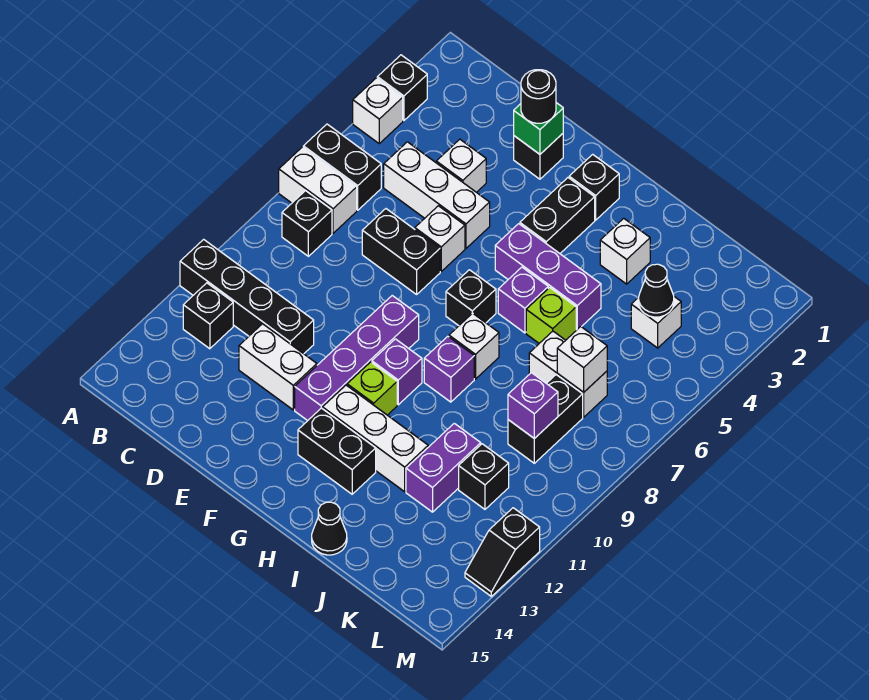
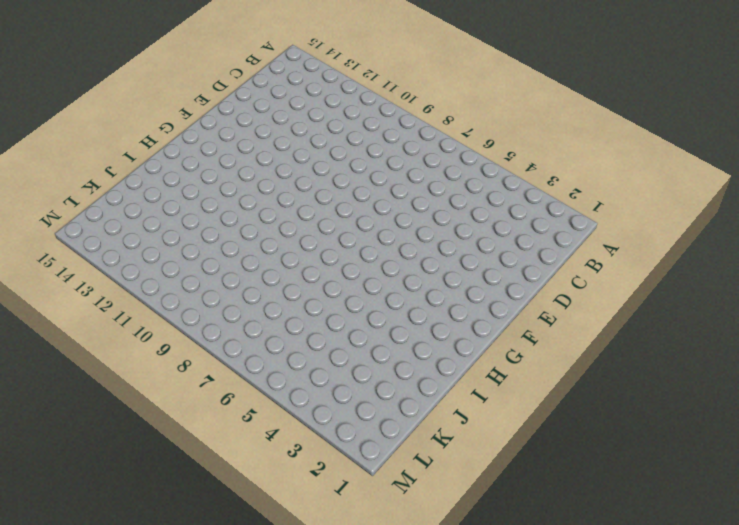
none -> black 1x1 brick [377,55,427,121]
none -> white 1x1 brick [353,78,403,143]
none -> black 1x2 brick [303,124,381,210]
none -> white 1x2 brick [279,147,357,233]

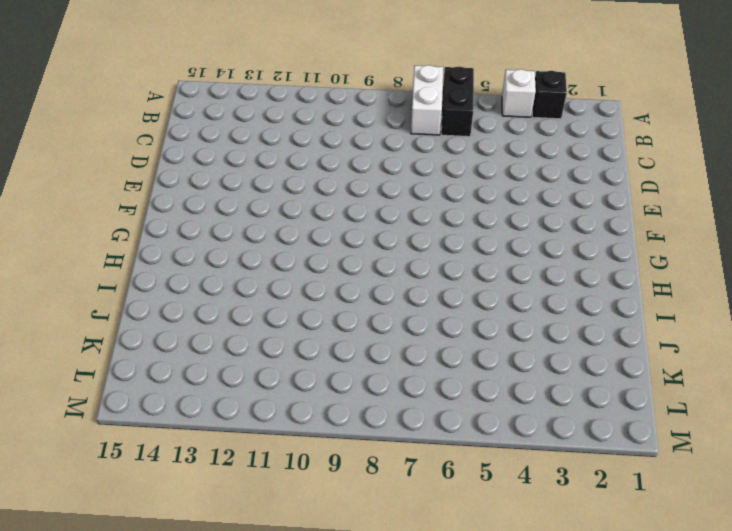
none -> black 1x4 brick [180,239,314,354]
none -> black 1x1 brick [282,191,332,256]
none -> black 1x1 brick [183,283,233,349]
none -> white 1x3 brick [384,142,490,248]

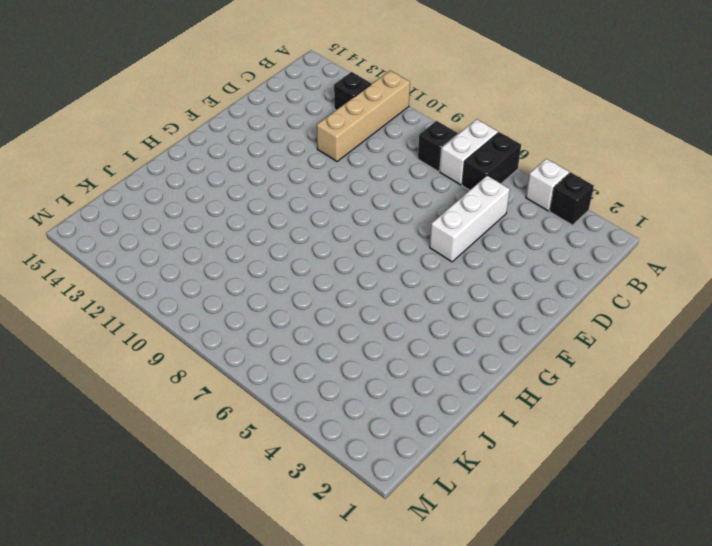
tan 1x4 brick [317,71,410,162] -> black 1x4 brick [180,239,314,354]
none -> white 1x1 brick [436,139,486,192]
none -> black 1x2 brick [362,209,440,294]
none -> white 1x2 brick [239,324,317,410]
none -> black 1x1 brick [514,134,563,179]

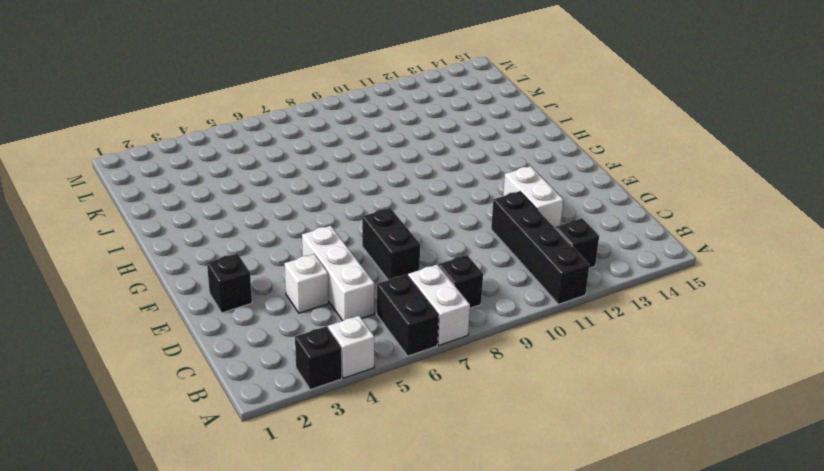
none -> white 1x1 brick [415,206,465,271]
none -> purple 1x4 brick [295,296,419,421]
none -> black 1x1 brick [569,154,619,220]
none -> black 1x2 brick [520,178,595,253]

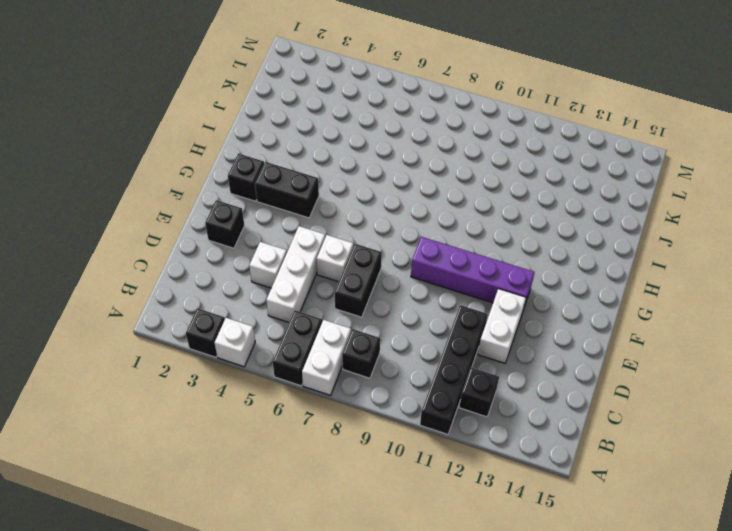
none -> purple 1x3 brick [495,224,601,330]
none -> black 1x1 brick [446,270,496,326]
none -> purple 1x1 brick [372,339,422,405]
none -> lime 1x1 brick [347,362,397,415]

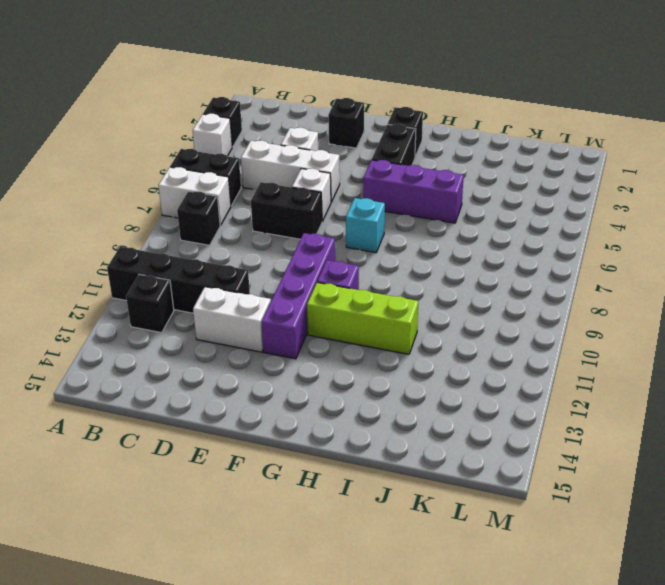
cyan 1x1 brick [346,198,385,253] -> black 1x1 brick [446,270,496,326]
lime 1x3 brick [307,283,418,354] -> lime 1x1 brick [347,362,397,415]
none -> white 1x3 brick [323,385,428,492]
none -> black 1x2 brick [298,408,376,494]
none -> purple 1x1 brick [498,267,548,333]
none -> white 1x1 brick [449,313,499,379]

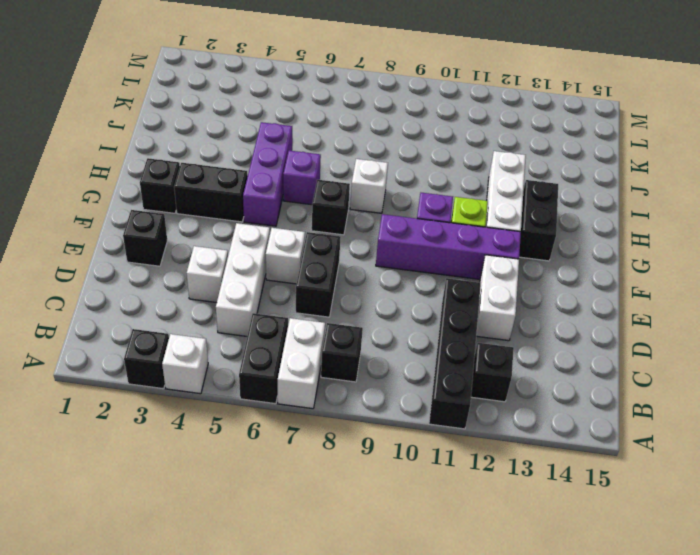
none -> purple 1x1 brick [424,336,474,402]
none -> white 1x1 brick [600,218,650,284]
none -> lime 1x1 brick [526,288,576,343]
none -> black 1x1 cone [312,502,347,555]

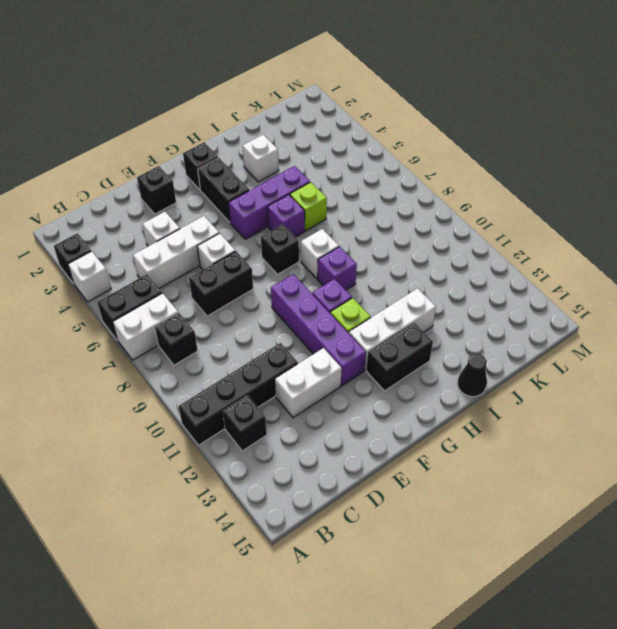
none -> white 1x2 brick [529,331,607,417]
none -> purple 1x2 brick [406,423,481,512]
none -> white 1x1 brick [631,297,681,348]
none -> black 1x2 brick [508,375,583,463]

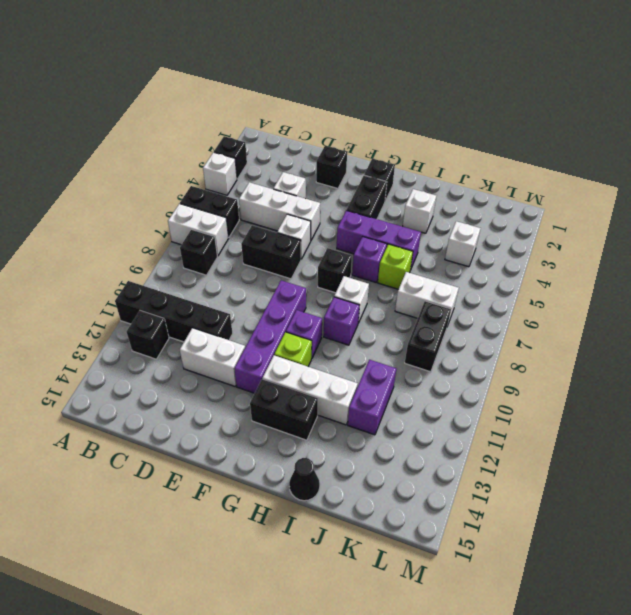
none -> black 1x1 brick [459,444,509,509]
none -> black 1x2 slope [465,508,540,596]
none -> green 1x1 brick [514,103,563,154]
none -> black 1x1 cone [639,264,674,317]

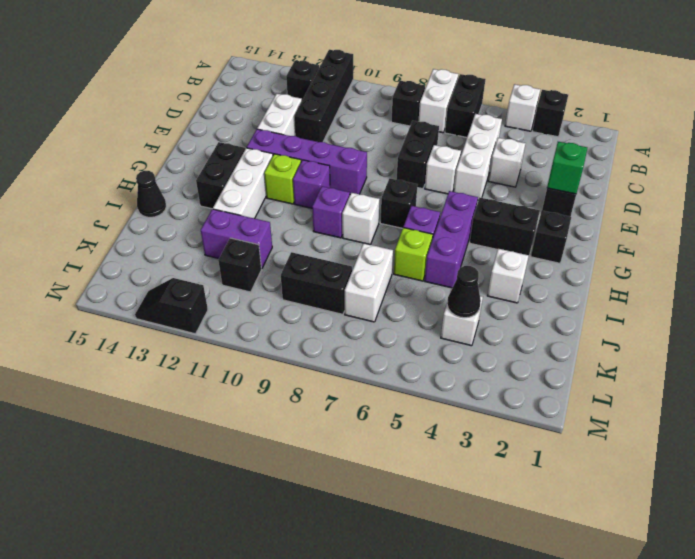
none -> white 1x1 brick [557,327,607,392]
none -> purple 1x1 brick [508,373,558,439]
none -> black 1x1 round brick [521,70,556,123]

